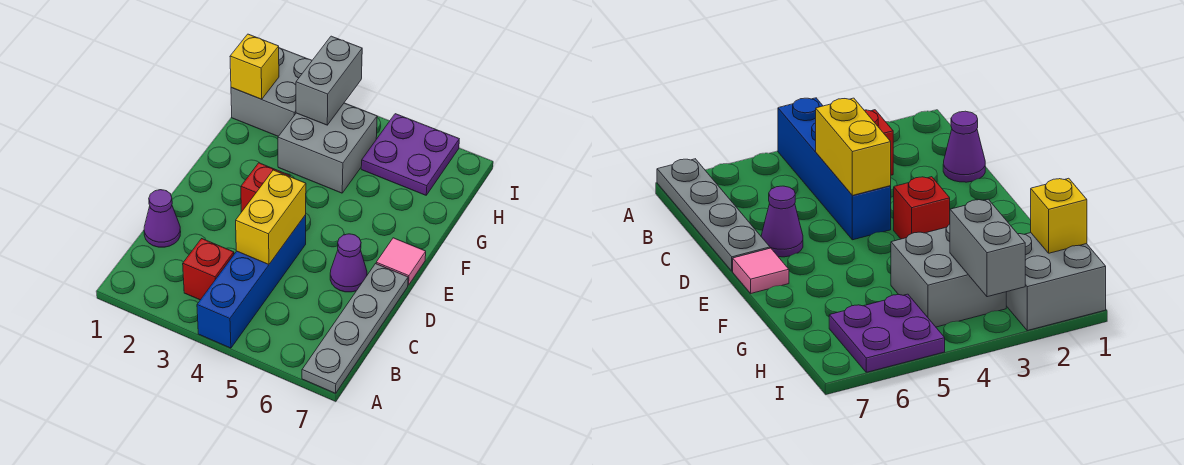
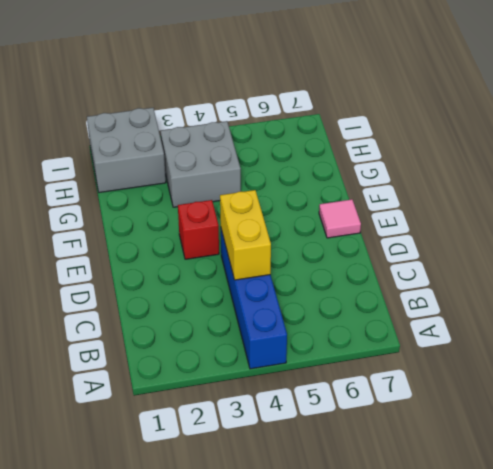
none -> grey 1x4 plate [302,264,408,393]
none -> red 1x1 brick [183,239,234,300]
none -> purple 1x1 cone [144,190,181,247]

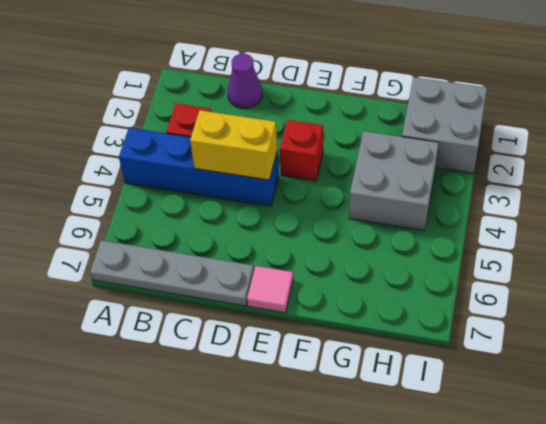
none -> purple 1x1 cone [330,234,367,292]
none -> purple 2x2 plate [361,114,459,195]
none -> yellow 1x1 brick [230,34,279,99]

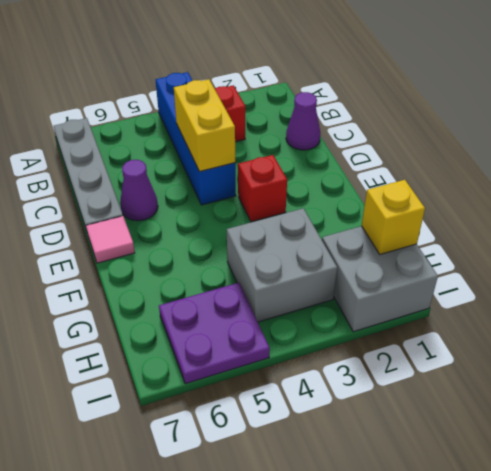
none -> grey 1x2 brick [296,36,362,125]

